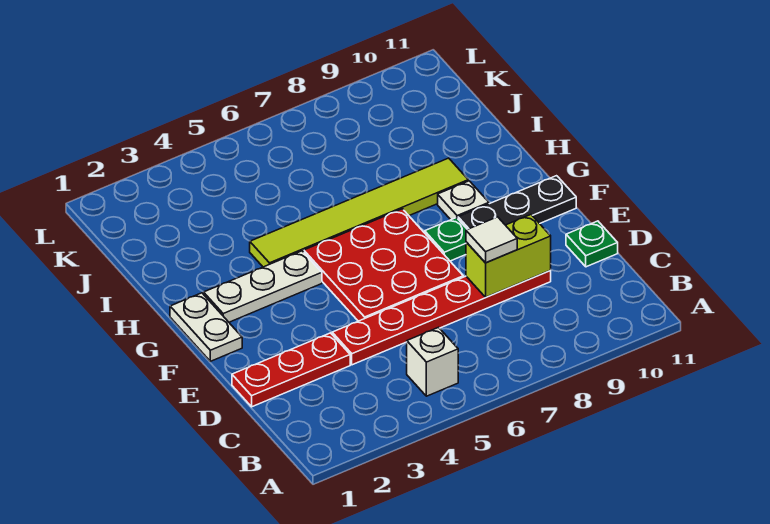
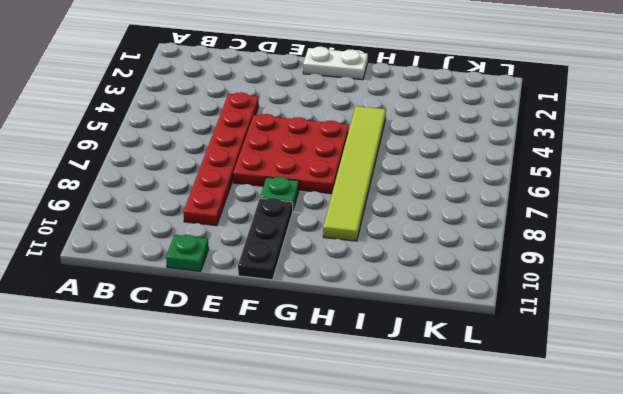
none -> white 1x1 brick [407,327,458,396]
none -> red 1x3 plate [232,333,350,407]
none -> white 1x3 plate [204,251,322,322]

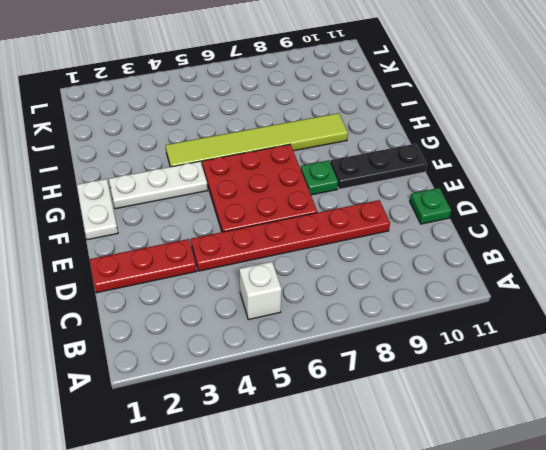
none -> white 1x1 plate [438,181,489,220]
none -> lime 1x2 brick [466,215,551,297]
none -> white 1x1 tile [466,217,517,263]

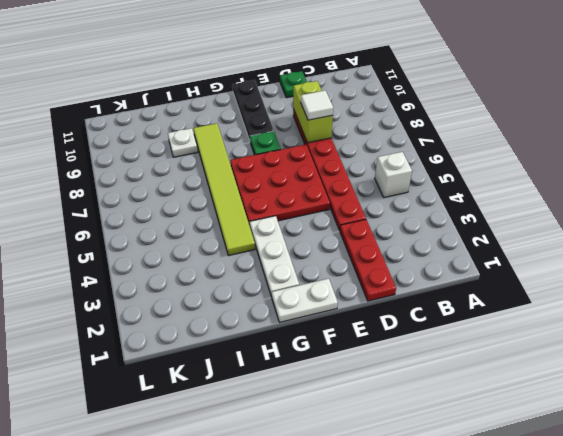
white 1x1 plate [168,128,198,157] -> white 1x1 plate moved to [438,181,489,220]

